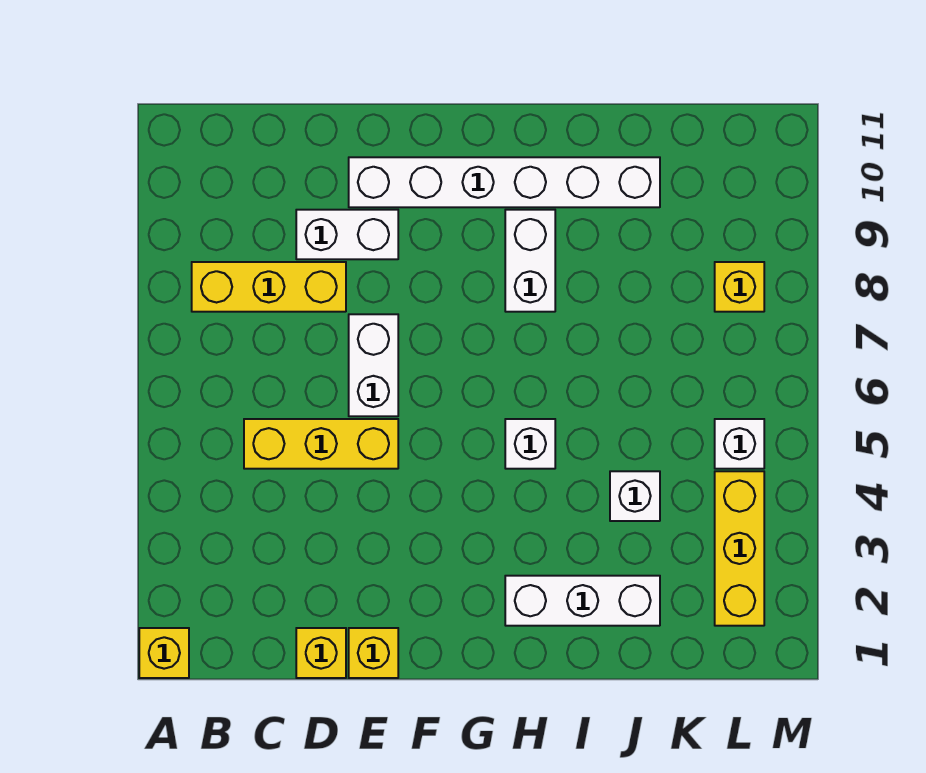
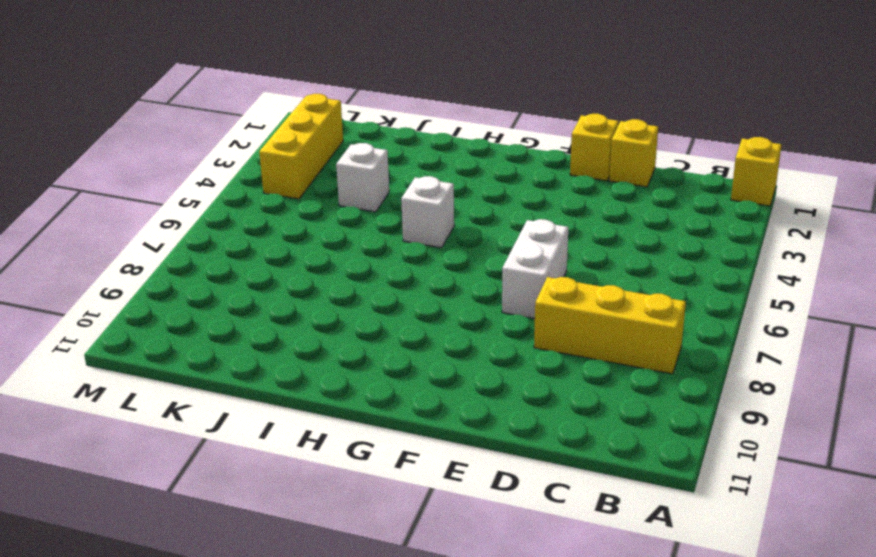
none -> yellow 1x3 brick [244,419,398,469]
none -> white 1x2 brick [296,210,398,259]
none -> white 1x6 brick [349,157,660,207]

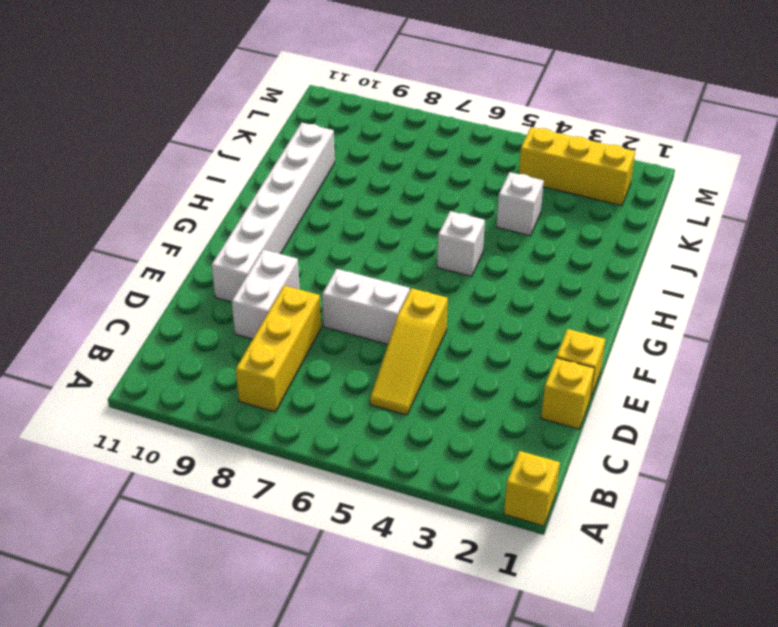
yellow 1x3 slope [370,288,448,415] -> yellow 1x3 brick [244,419,398,469]
none -> white 1x3 brick [505,576,660,626]
none -> white 1x2 brick [505,210,555,312]
none -> white 1x1 brick [715,419,764,469]

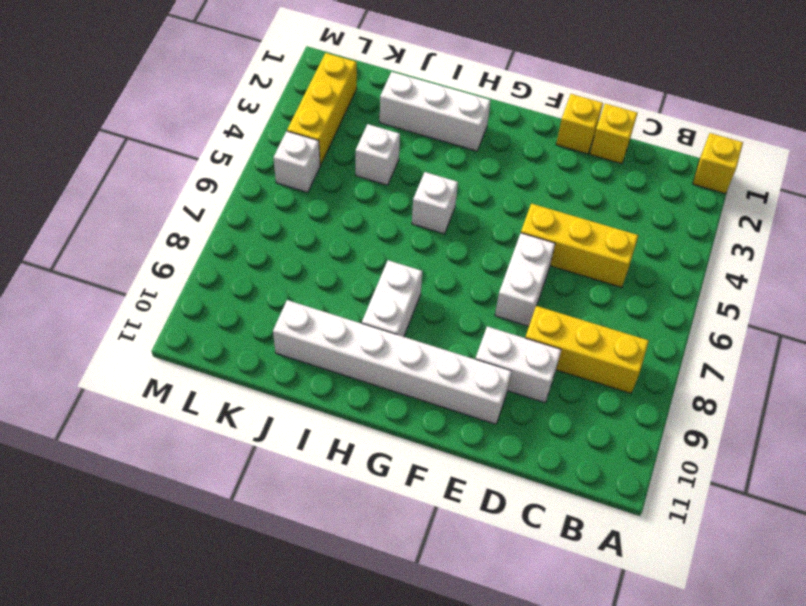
none -> yellow 1x1 brick [715,262,764,312]

